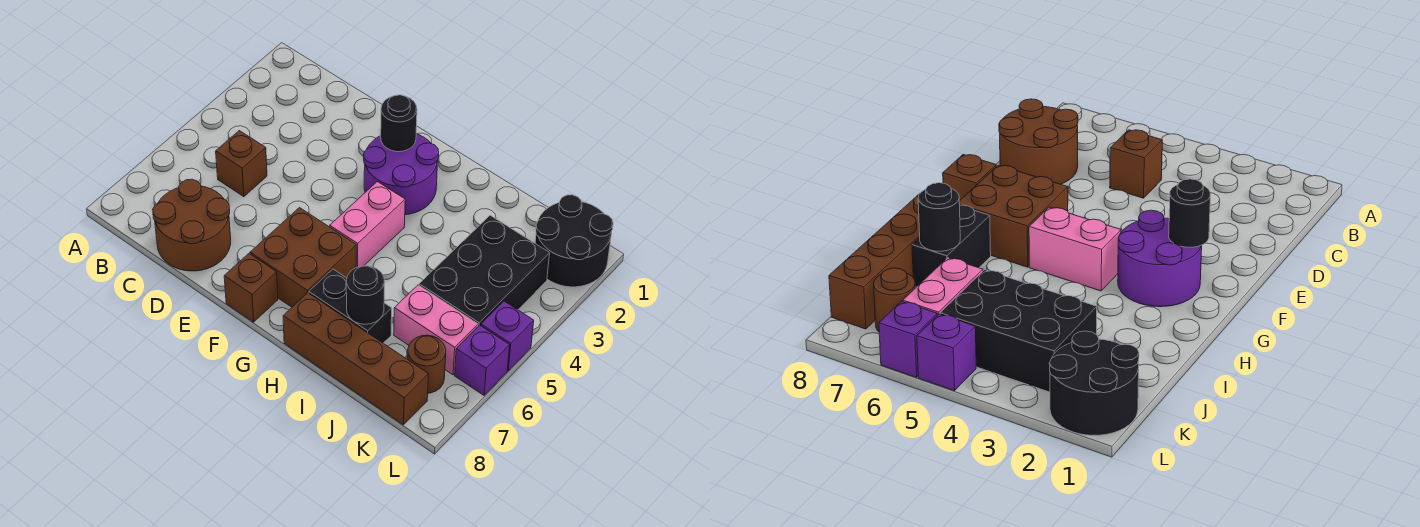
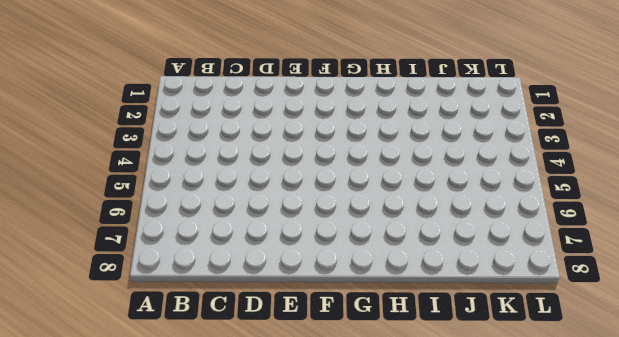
none -> brown 1x1 brick [216,131,267,197]
none -> brown 2x2 round brick [153,179,231,271]
none -> purple 2x2 round brick [364,134,439,215]

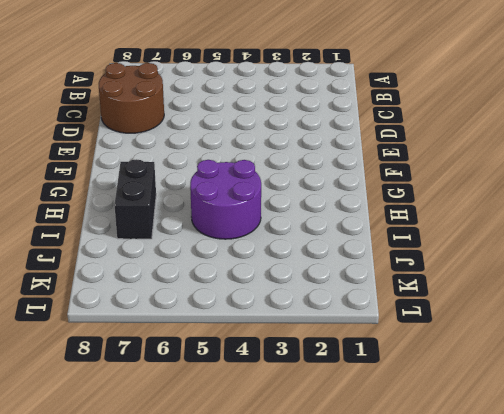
purple 2x2 round brick [190,160,261,239] -> purple 2x2 round brick moved to [364,134,439,215]
none -> brown 1x1 brick [216,131,267,197]
none -> brown 2x2 brick [250,208,356,307]
none -> brown 1x1 brick [224,254,278,322]

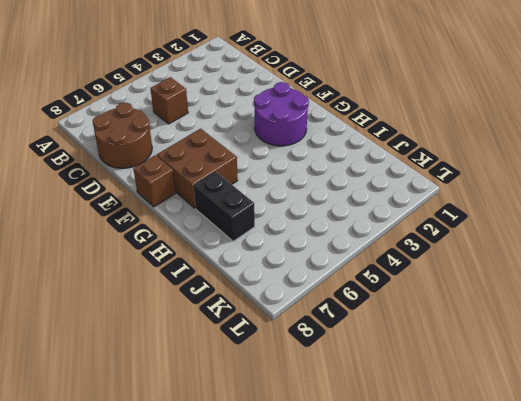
none -> pink 1x2 brick [330,182,405,267]
none -> brown 1x4 brick [283,293,428,425]
none -> black 2x3 brick [419,215,550,326]

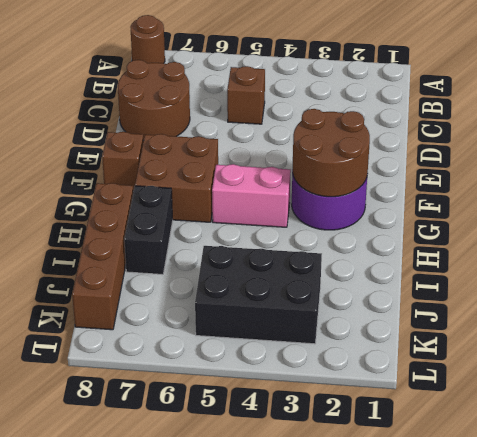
brown 1x1 round brick [130,15,165,63] -> brown 1x1 round brick moved to [408,335,446,393]
brown 2x2 round brick [293,109,370,197] -> black 1x1 round brick [381,95,417,152]
none -> pink 1x2 brick [394,285,478,375]
none -> black 2x2 round brick [535,195,613,287]
none -> purple 1x1 brick [481,301,534,371]

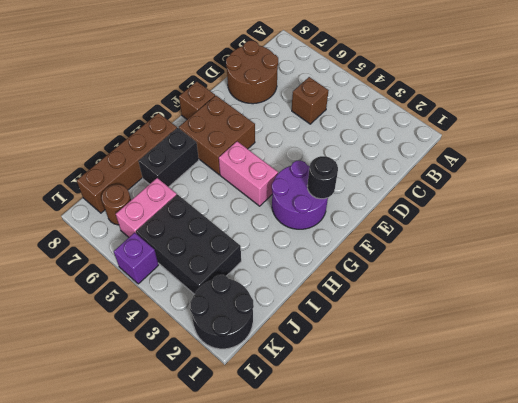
none -> purple 1x1 brick [455,325,510,395]
none -> black 1x1 round brick [346,266,385,324]

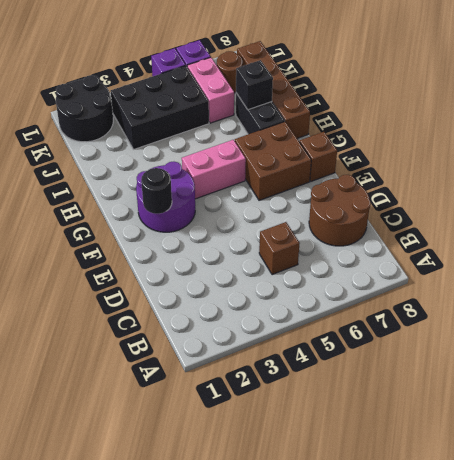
black 1x1 brick [236,60,273,110] -> black 1x1 round brick [346,266,385,324]

